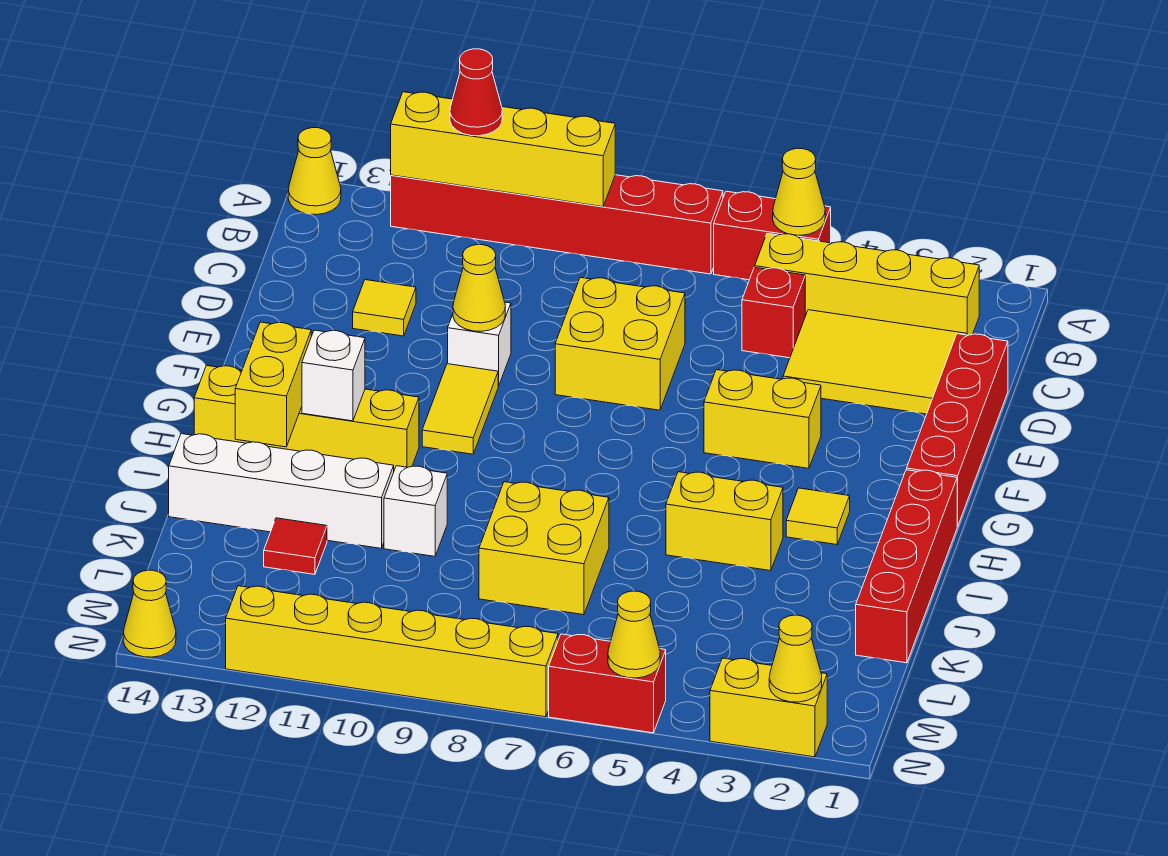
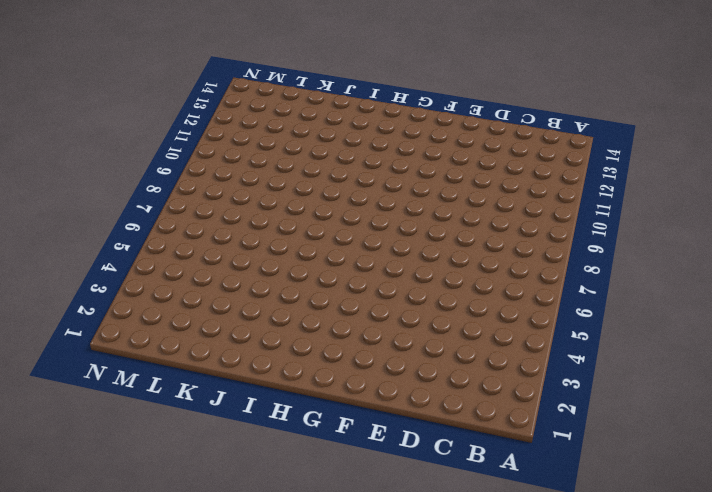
none -> red 1x2 brick [714,191,831,280]
none -> red 1x6 brick [391,175,723,274]
none -> yellow 1x1 cone [288,128,341,215]
none -> yellow 1x4 brick [755,233,979,335]

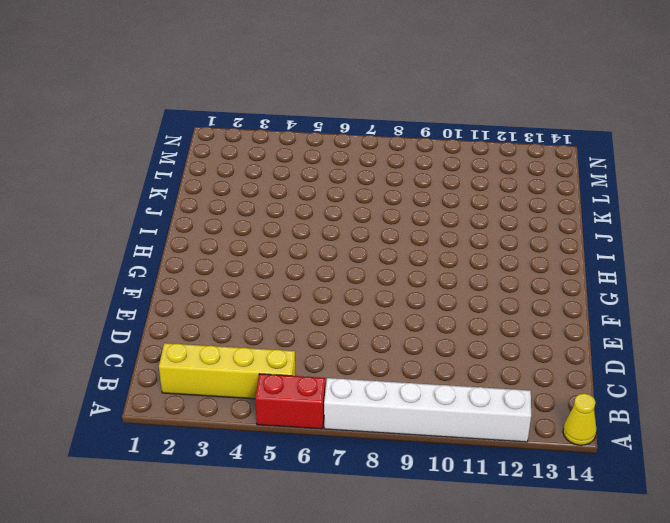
white 1x6 brick [324,378,531,442] -> red 1x6 brick [391,175,723,274]
none -> yellow 2x3 tile [783,310,967,414]
none -> red 1x1 brick [742,267,805,358]
none -> red 1x4 brick [907,334,1008,526]
none -> yellow 2x2 brick [555,277,685,410]

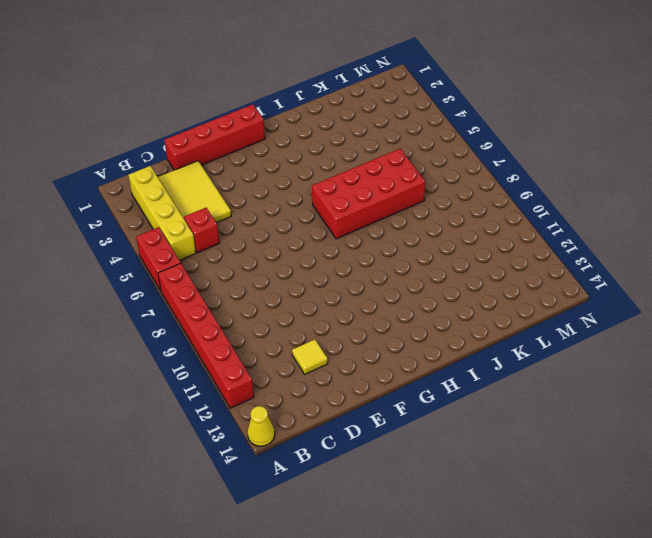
red 2x4 brick [312,149,425,239] -> yellow 2x2 brick [479,482,609,615]
none -> yellow 2x2 brick [555,277,685,410]
none -> white 1x1 brick [448,302,511,386]
none -> yellow 1x2 brick [704,370,821,468]
none -> yellow 1x2 tile [422,364,498,454]

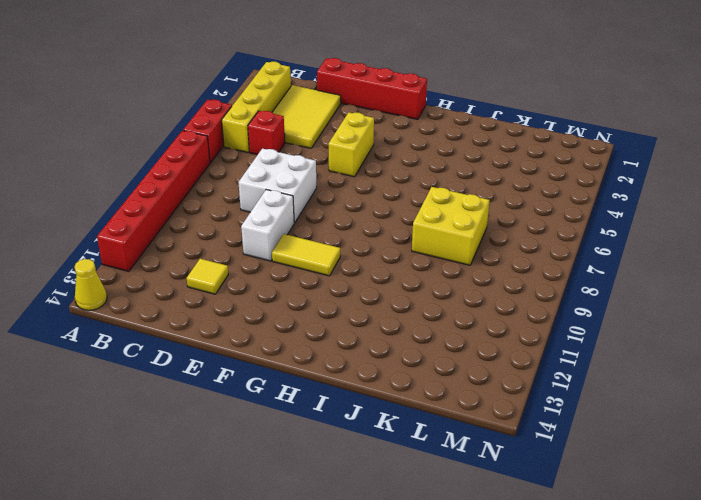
white 2x2 brick [238,149,317,223] -> yellow 2x2 brick [555,277,685,410]
white 1x2 brick [241,190,294,261] -> white 1x1 brick [448,302,511,386]
none -> red 1x4 brick [856,470,958,663]
none -> yellow 1x1 tile [786,488,850,545]
none -> yellow 1x4 brick [194,366,419,470]
none -> yellow 1x2 brick [666,472,783,571]

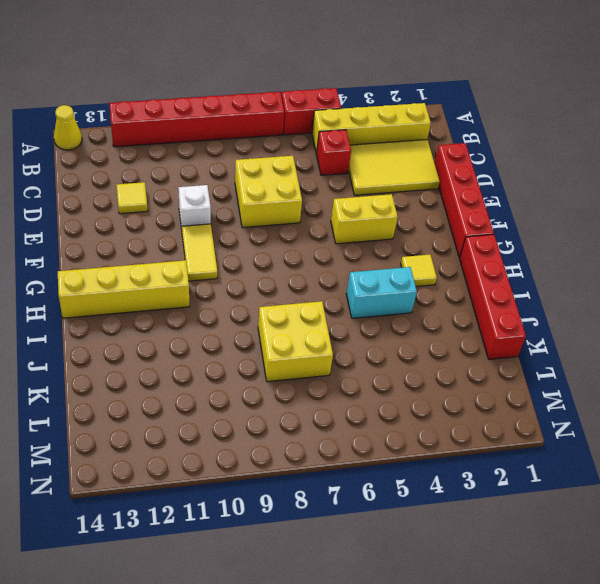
cyan 1x2 brick [346,267,417,318] -> yellow 1x2 brick [666,472,783,571]
none -> white 1x1 brick [384,466,447,556]
none -> white 1x4 brick [169,434,394,548]
none -> red 1x1 tile [264,518,327,574]
none -> yellow 1x2 brick [710,658,827,757]

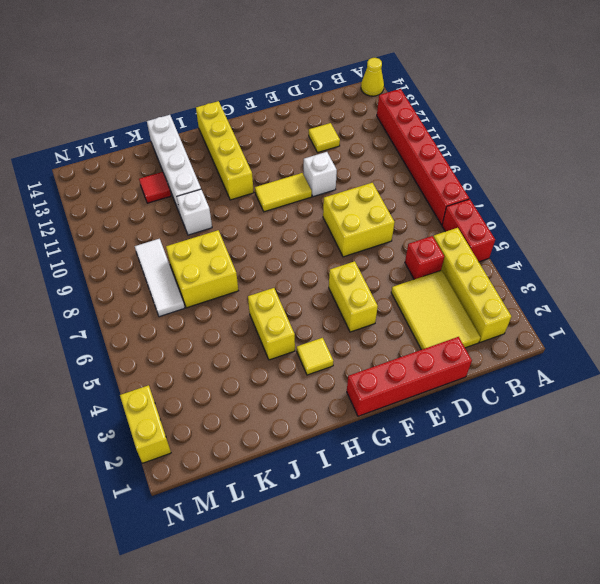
white 1x3 tile [135,239,185,317] -> none
none -> red 1x4 brick [856,470,958,663]
none -> red 1x2 brick [549,634,666,733]
none -> yellow 1x6 brick [226,586,558,717]
none -> yellow 1x1 cone [123,570,176,657]

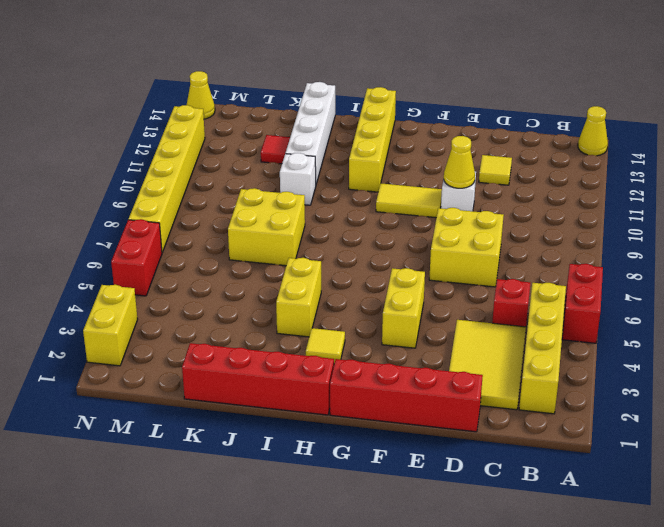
none -> red 1x6 brick [391,175,723,274]
none -> yellow 1x1 cone [773,148,825,235]
none -> yellow 1x4 brick [391,92,615,207]
none -> white 1x1 brick [302,330,365,421]

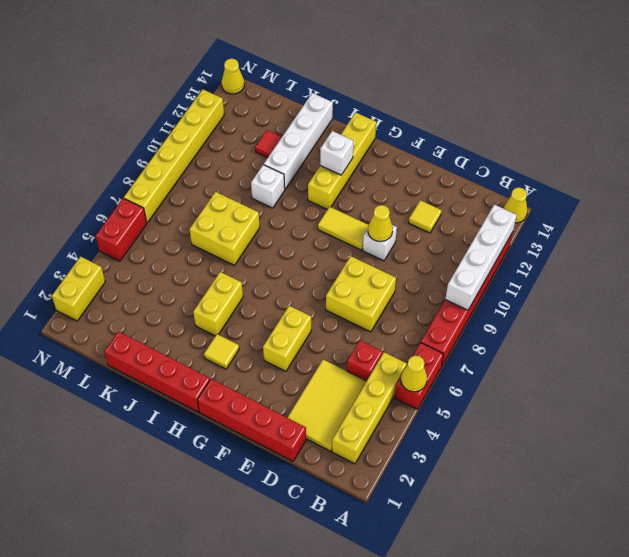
white 1x4 brick [445,205,517,310] -> yellow 1x4 brick [391,92,615,207]
none -> yellow 1x2 brick [235,322,311,447]
none -> yellow 1x1 cone [769,615,822,702]
none -> yellow 1x1 cone [608,591,660,678]
none -> red 1x1 cone [450,49,502,136]

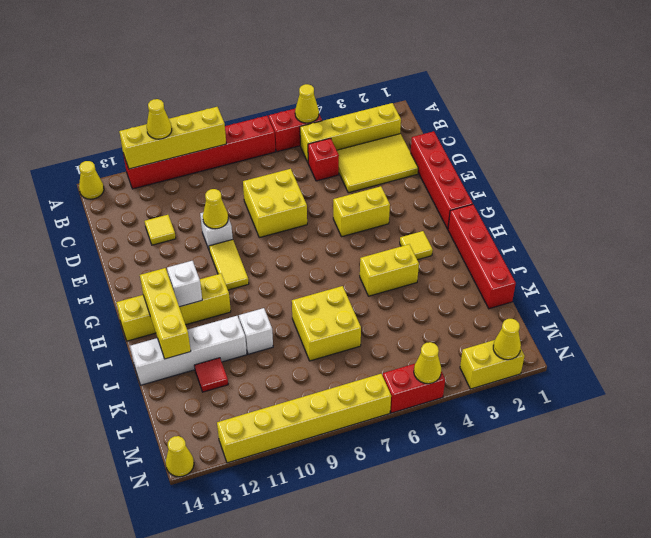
yellow 1x1 cone [147,99,172,139] -> red 1x1 cone [450,49,502,136]
yellow 1x3 brick [140,268,191,359] -> yellow 1x2 brick [235,322,311,447]

